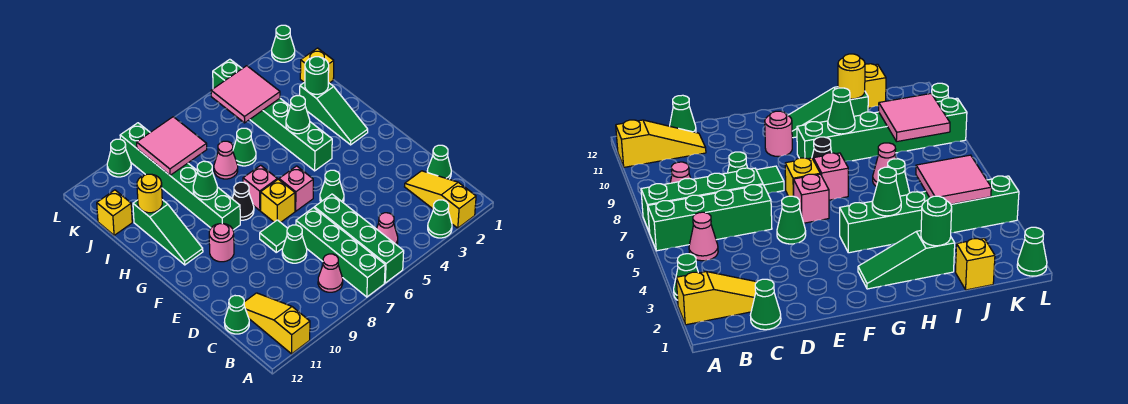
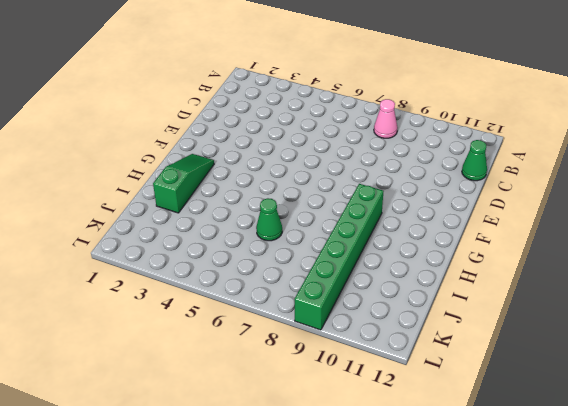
none -> yellow 1x3 slope [405,171,476,228]
none -> green 1x1 cone [428,200,452,238]
none -> green 1x4 brick [314,194,404,283]
none -> green 1x4 brick [296,208,385,297]

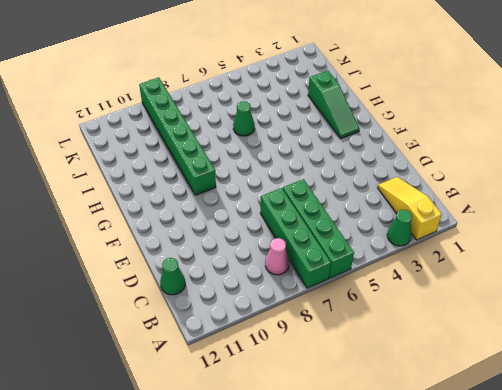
none -> yellow 1x3 slope [244,293,310,354]
none -> pink 1x1 cone [377,213,398,245]
none -> green 1x1 cone [427,145,451,179]
none -> green 1x1 cone [282,225,307,263]

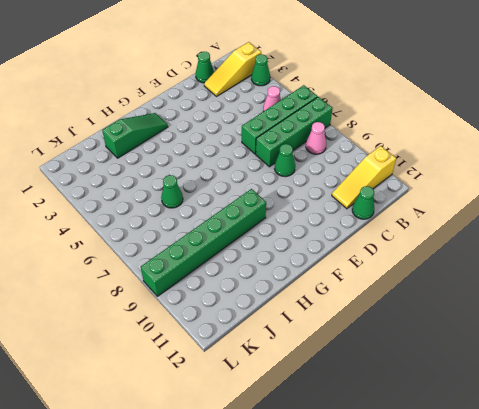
none -> green 1x1 cone [320,170,344,202]
none -> green 1x1 tile [260,220,288,252]
none -> pink 1x1 brick [279,166,313,211]
none -> yellow 1x1 brick [261,179,295,222]

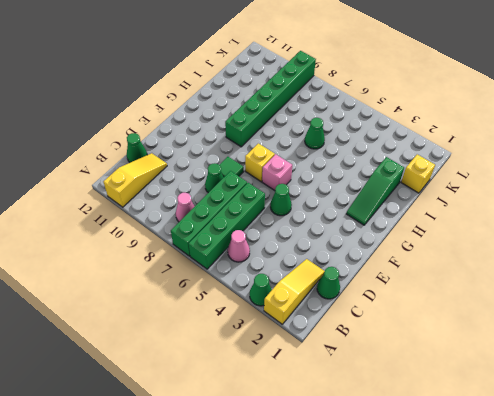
none -> pink 1x1 round brick [209,224,234,262]
none -> green 1x6 brick [213,59,332,171]
none -> pink 1x1 brick [243,165,277,211]
none -> black 1x1 cone [232,182,254,220]

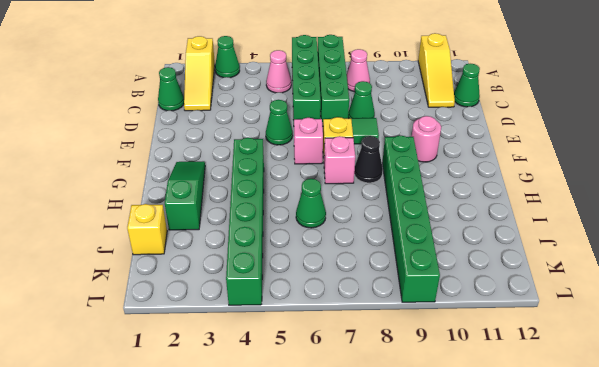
none -> green 1x3 slope [133,200,203,265]
none -> pink 1x1 cone [214,141,238,179]
none -> yellow 1x1 brick [97,190,132,235]
none -> green 1x1 cone [272,25,295,62]

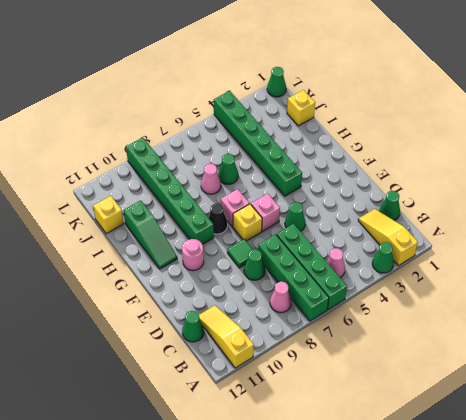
none -> green 1x3 slope [300,82,368,145]
none -> green 1x1 cone [107,139,131,177]
none -> green 1x1 cone [286,96,310,134]
none -> green 1x1 cone [193,161,217,200]

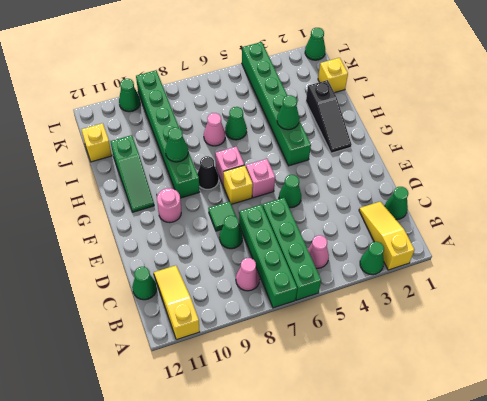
black 1x3 slope [306,80,352,153] -> green 1x3 slope [300,82,368,145]
none -> green 1x1 round brick [305,57,329,94]
none -> yellow 1x1 round brick [137,174,162,213]
none -> pink 2x2 tile [211,66,280,123]
none -> pink 2x2 tile [137,117,207,175]

